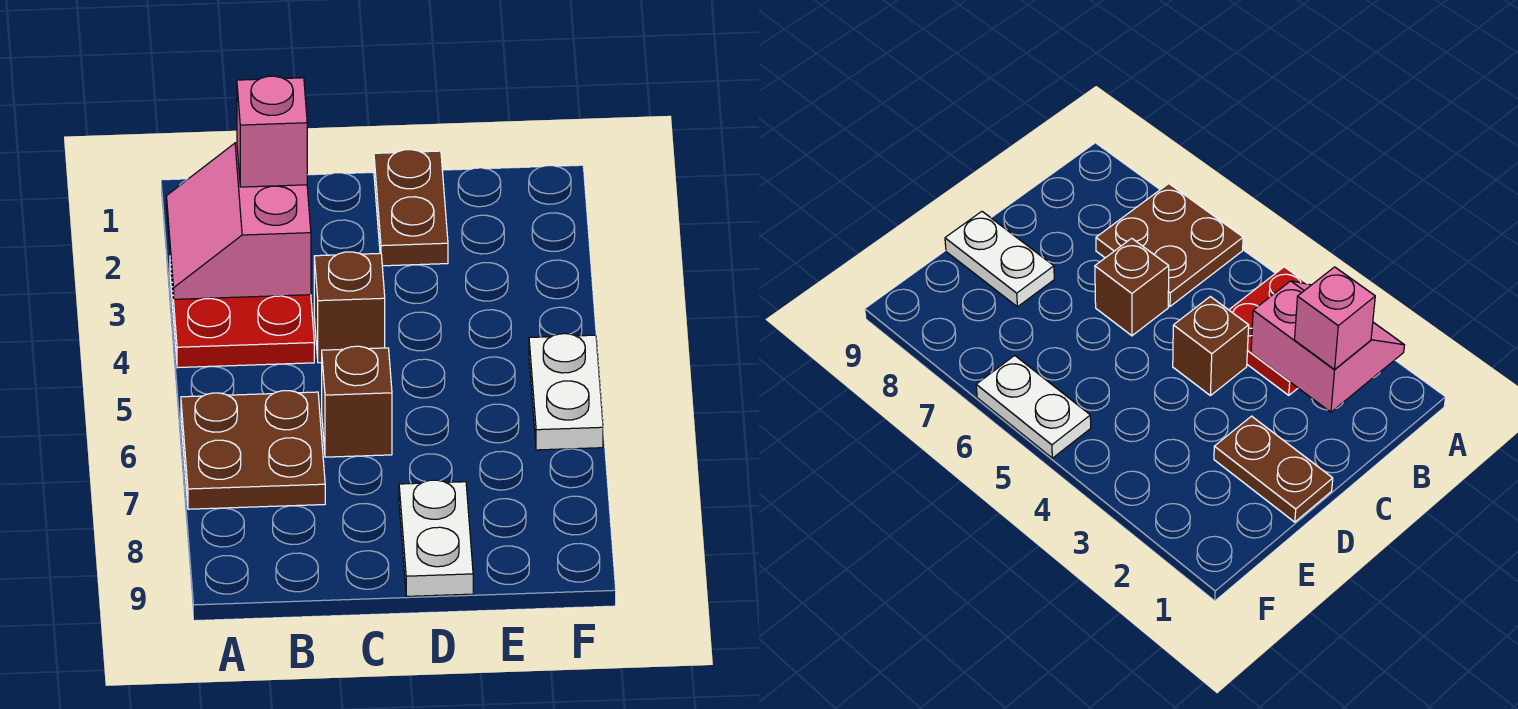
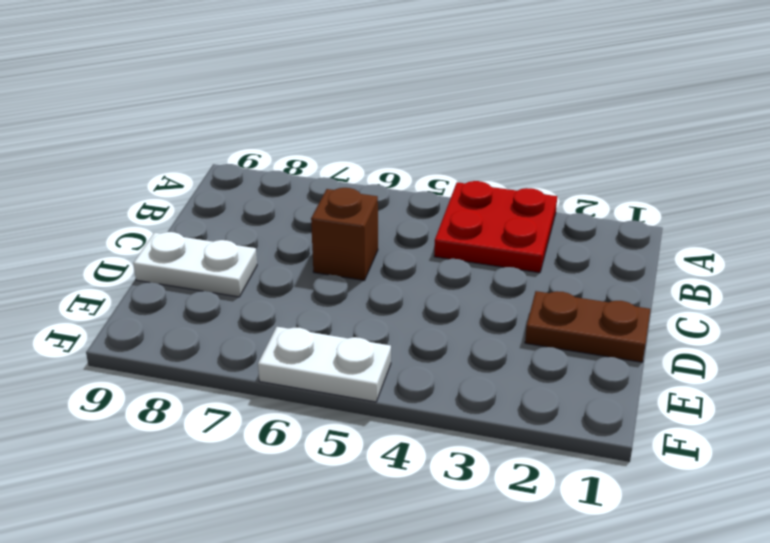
none -> brown 2x2 plate [181,391,325,509]
none -> brown 1x1 brick [314,252,385,363]

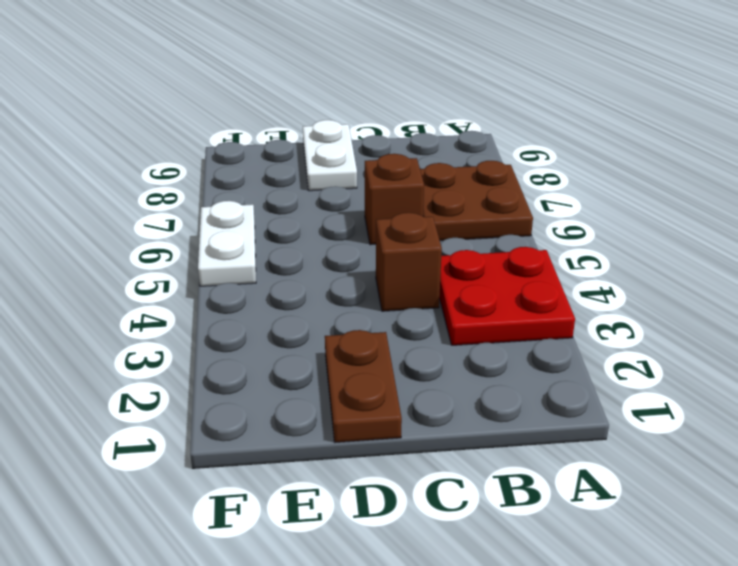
none -> pink 2x2 slope [166,143,311,299]
none -> pink 1x1 brick [237,76,307,187]

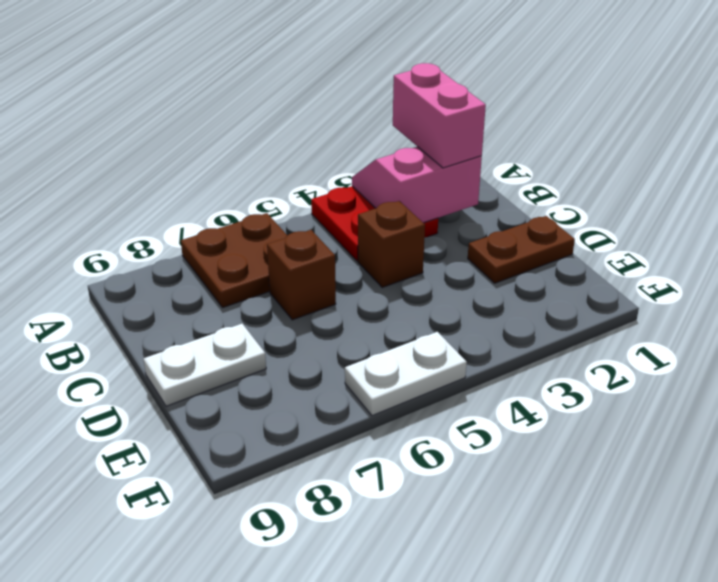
pink 1x2 brick [393,63,486,168] -> pink 1x1 brick [237,76,307,187]

